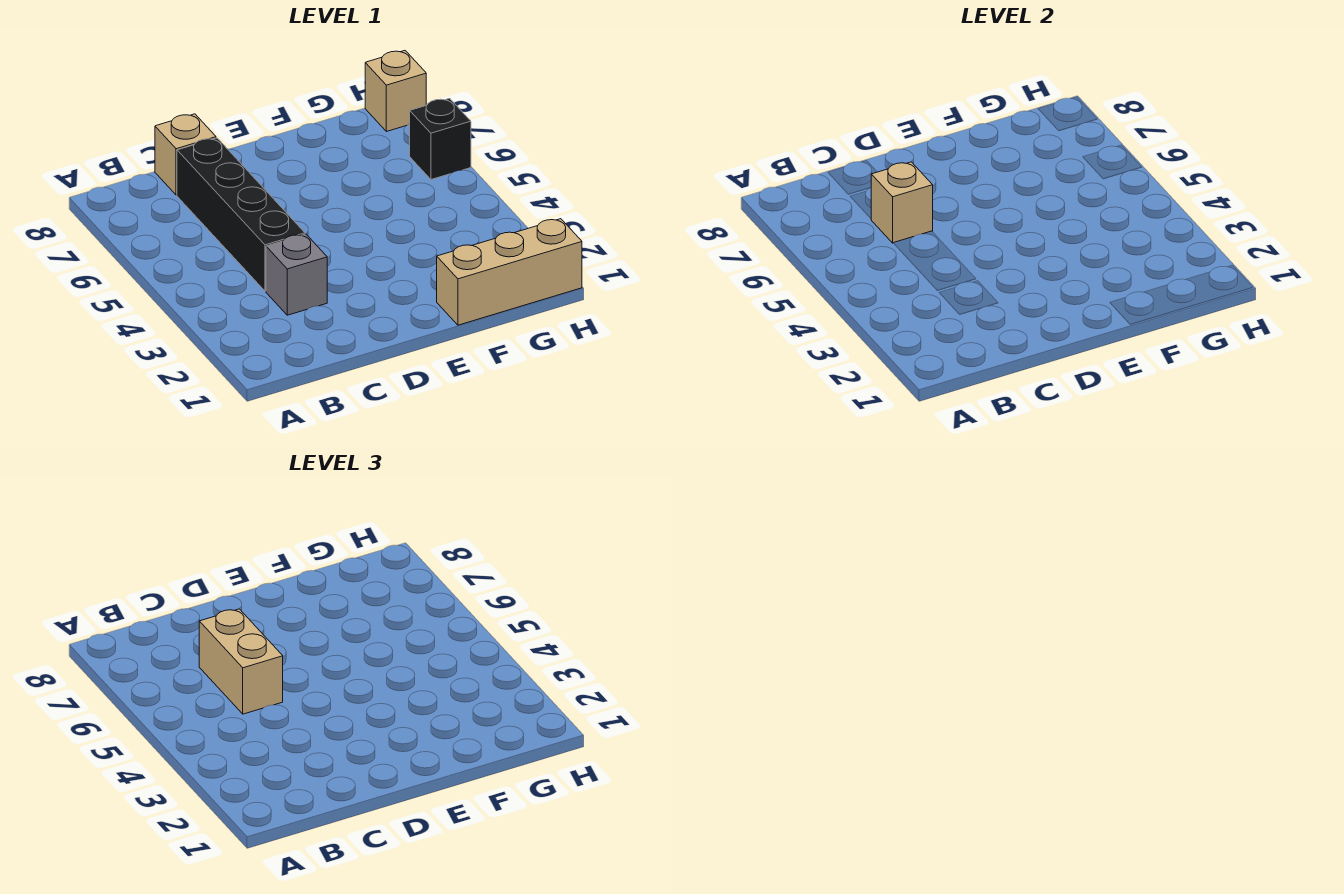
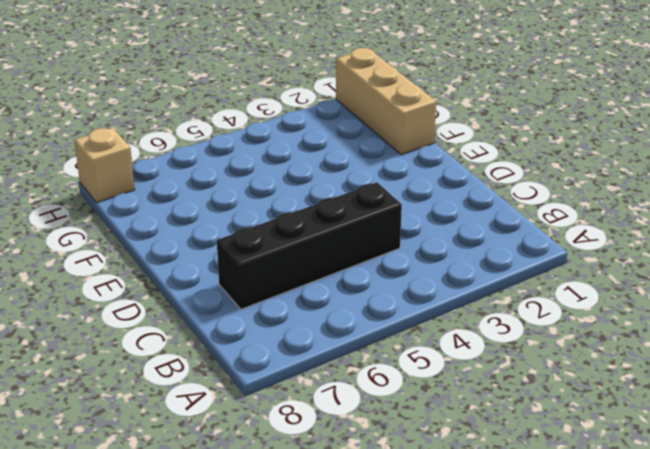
none -> grey 1x1 brick [266,234,327,315]
none -> tan 1x1 brick [155,114,216,195]

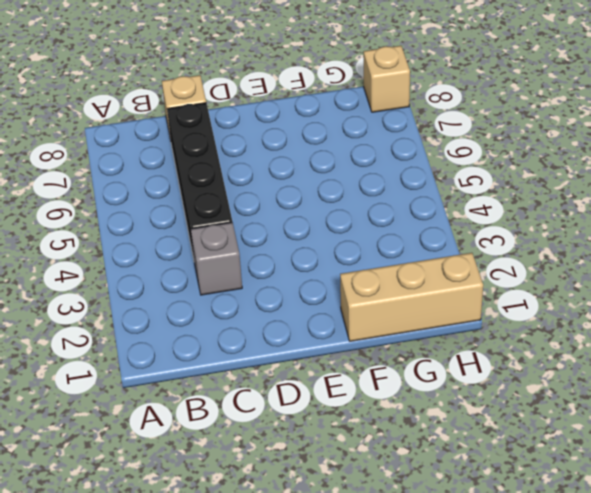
none -> black 1x1 brick [410,98,471,180]
none -> tan 1x1 brick [871,162,933,243]

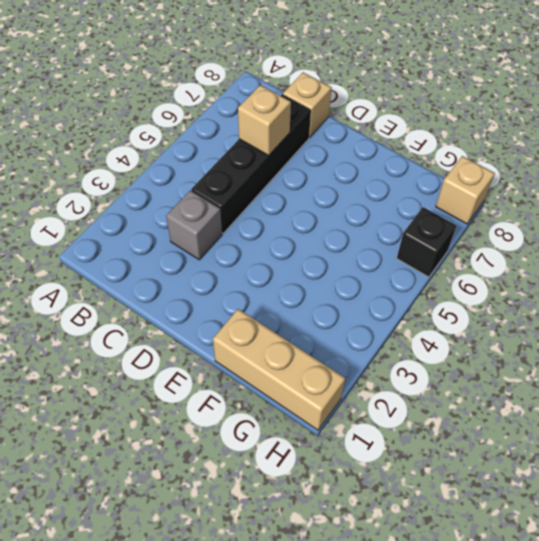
none -> tan 1x2 brick [199,609,283,714]

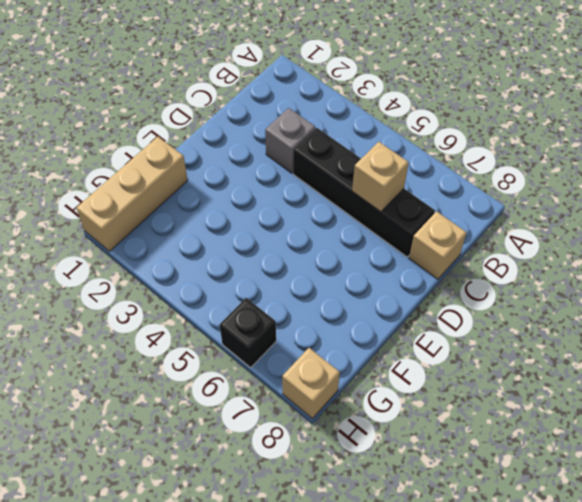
none -> tan 1x2 brick [199,609,283,714]

